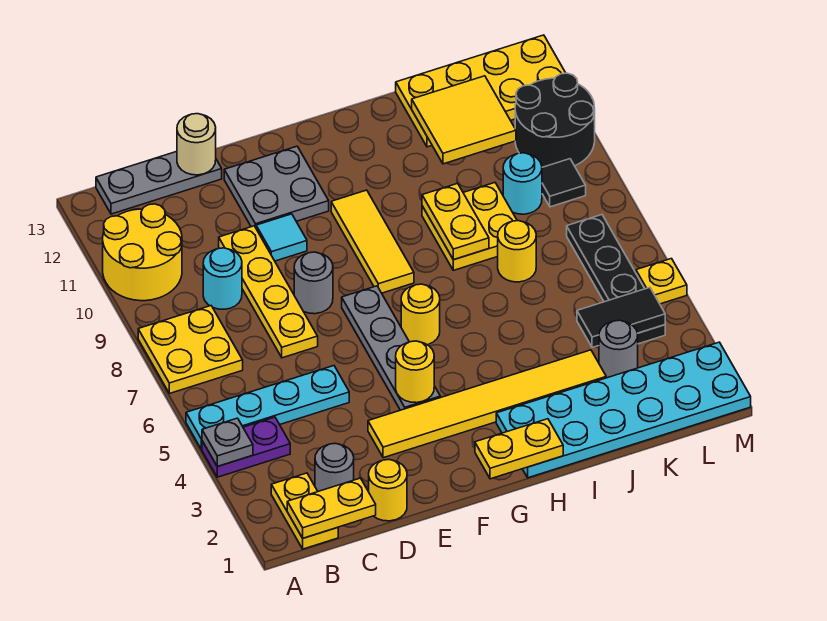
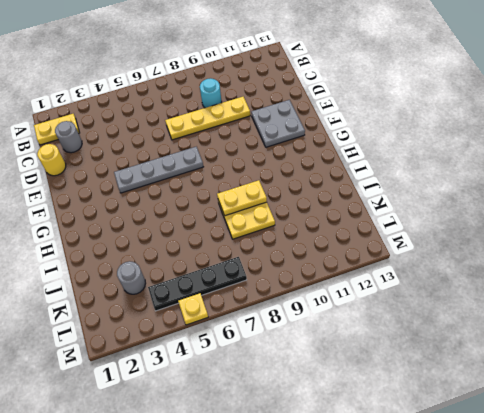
none -> purple 1x2 plate [202,417,290,477]
none -> cyan 1x4 plate [186,366,349,449]
none -> yellow 2x2 plate [138,306,243,393]
none -> yellow 2x2 round brick [103,204,182,301]

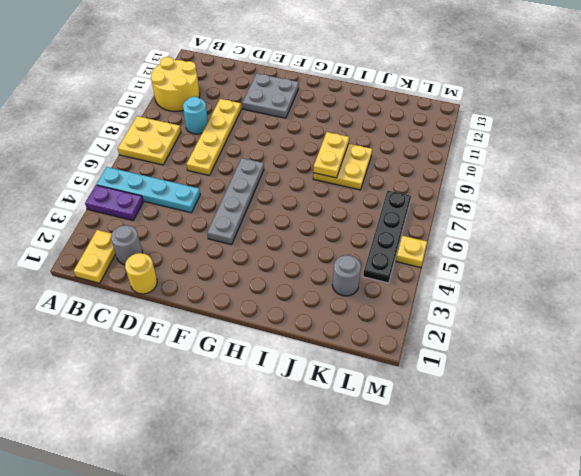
none -> grey 1x3 plate [96,152,222,214]
none -> yellow 1x6 tile [368,350,606,458]
none -> grey 1x1 round brick [294,252,333,314]
none -> cyan 1x1 tile [256,214,307,261]

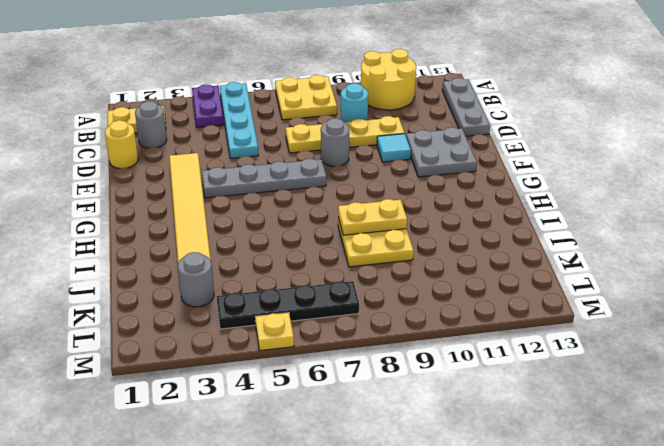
none -> yellow 1x1 round brick [401,284,440,345]
none -> yellow 1x3 tile [331,190,414,293]
none -> cyan 2x6 plate [496,342,751,478]
none -> yellow 1x1 round brick [498,221,536,282]

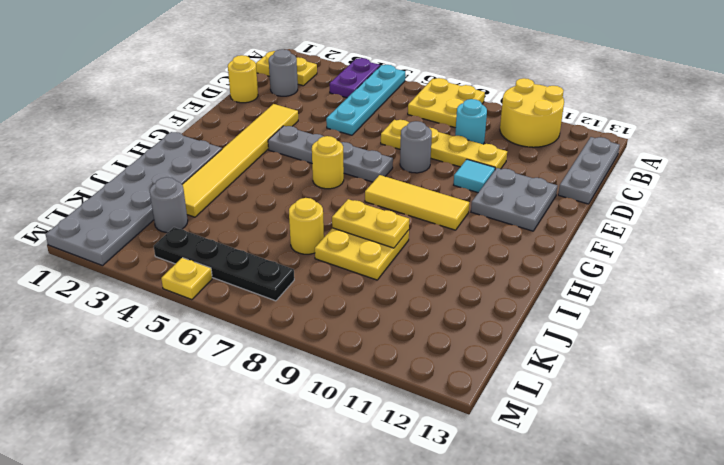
grey 2x6 plate [46,132,222,266] -> cyan 2x6 plate [496,342,751,478]
none -> yellow 2x4 plate [396,35,565,147]
none -> cyan 1x1 round brick [503,153,542,214]
none -> black 1x1 tile [542,159,586,207]
none -> black 2x2 round brick [515,73,595,167]

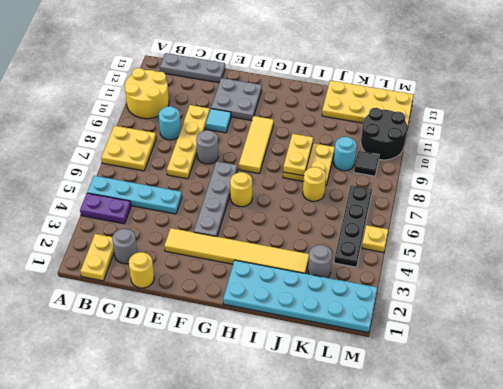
none -> grey 1x1 plate [202,418,253,466]
none -> yellow 1x2 plate [287,478,376,538]
none -> tan 1x1 round brick [177,114,216,175]
none -> yellow 1x1 round brick [396,341,434,403]

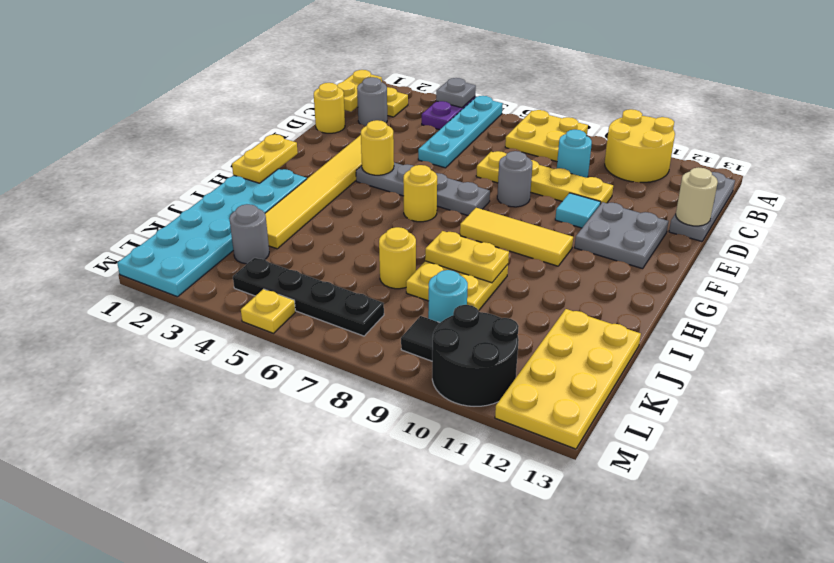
none -> yellow 2x2 tile [412,76,516,164]
none -> black 1x2 tile [577,287,665,348]

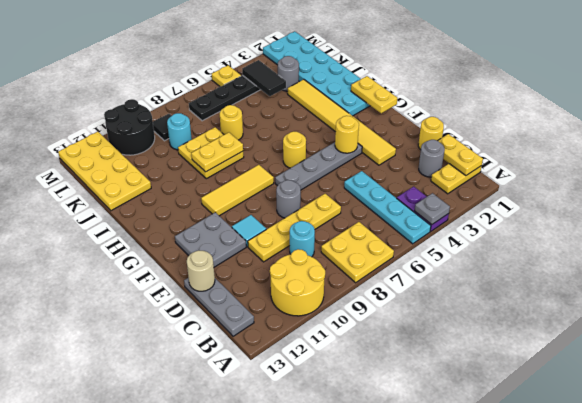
none -> yellow 2x2 tile [412,76,516,164]

